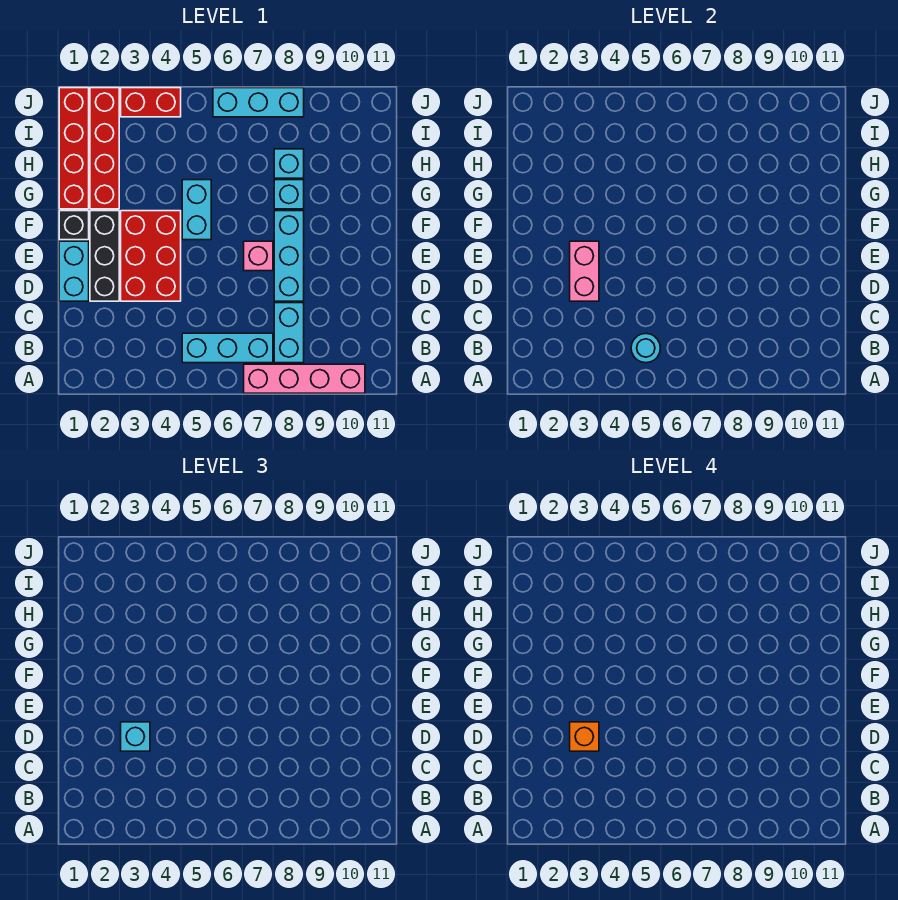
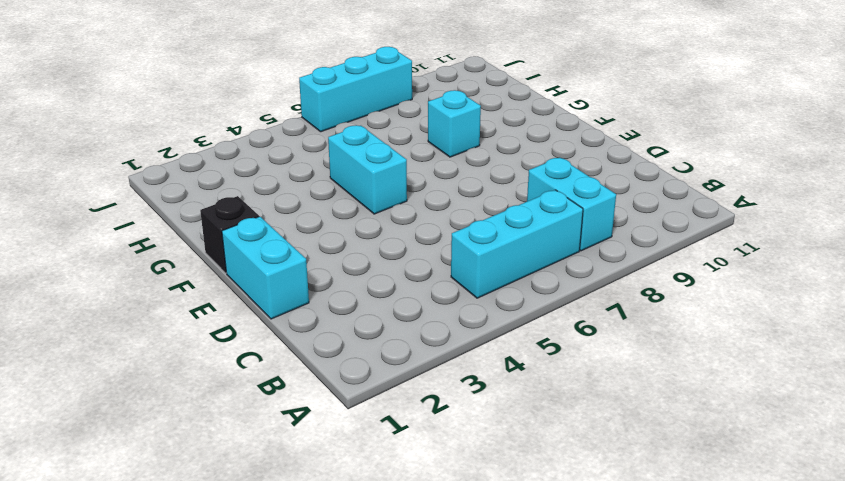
none -> pink 1x4 brick [244,364,365,393]
none -> black 1x3 brick [90,211,119,301]
none -> red 2x3 brick [121,211,181,301]

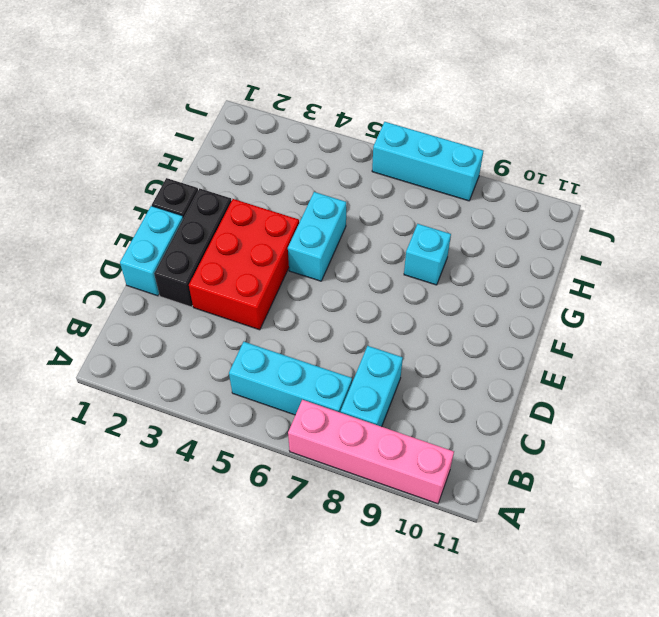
none -> cyan 1x3 brick [274,211,304,301]
none -> pink 1x1 brick [244,241,273,271]
none -> red 1x4 brick [59,88,89,209]

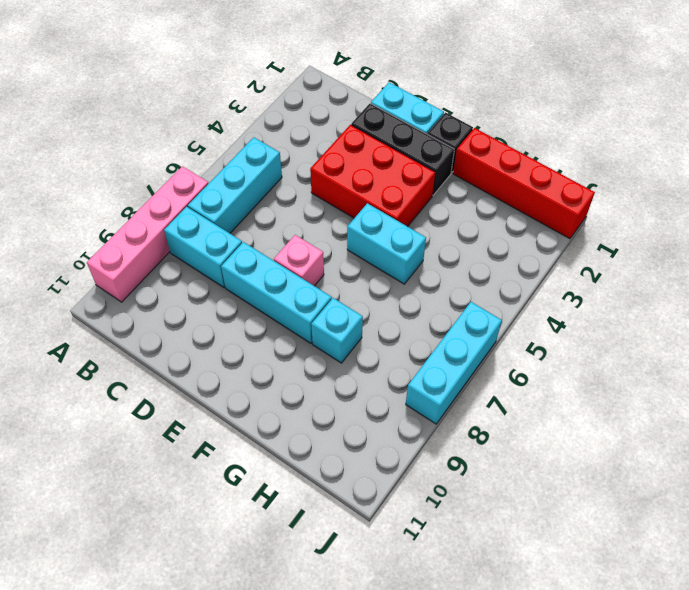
none -> red 1x4 brick [90,88,119,209]
none -> cyan 1x1 brick [274,149,304,178]
none -> red 1x2 brick [121,88,181,117]

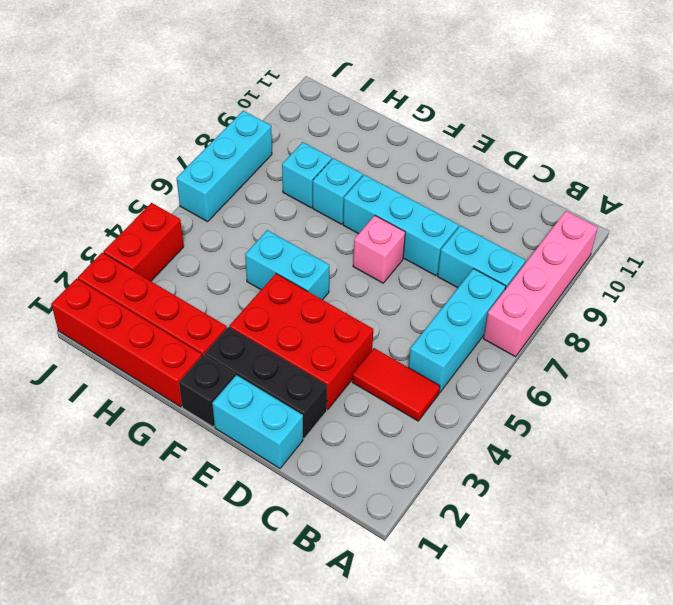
red 1x2 tile [352,348,440,421] -> none
none -> cyan 1x1 round brick [631,334,660,363]
none -> pink 1x2 brick [570,241,599,301]
none -> cyan 1x1 brick [121,722,150,751]

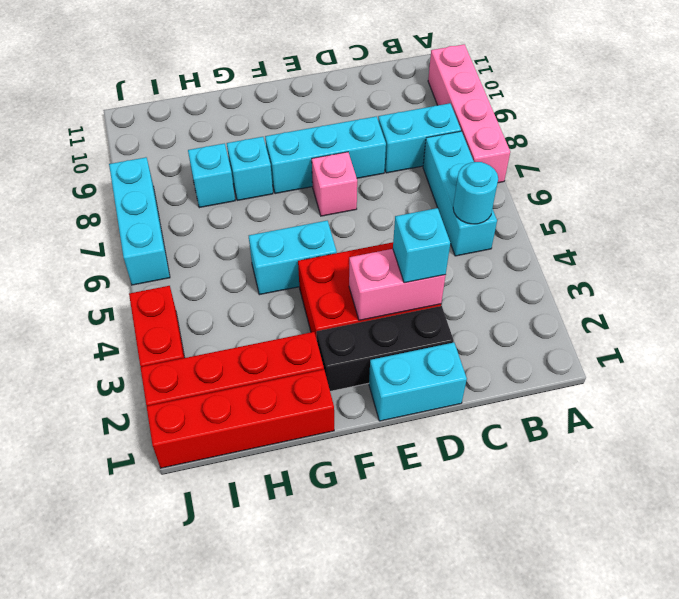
none -> black 1x1 brick [59,211,89,240]
none -> orange 1x1 brick [570,722,599,751]

